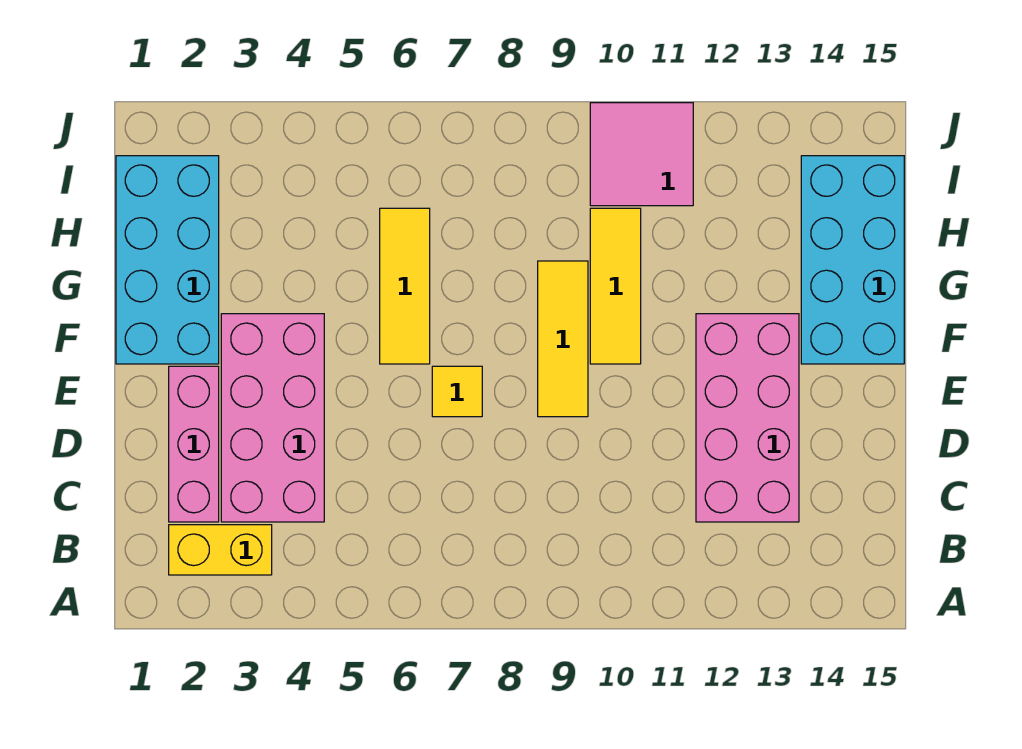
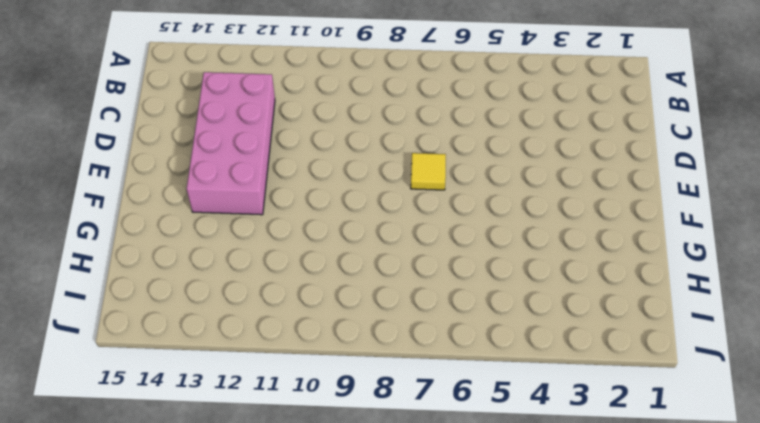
none -> yellow 1x2 brick [169,525,272,575]
none -> pink 1x3 brick [169,366,219,522]

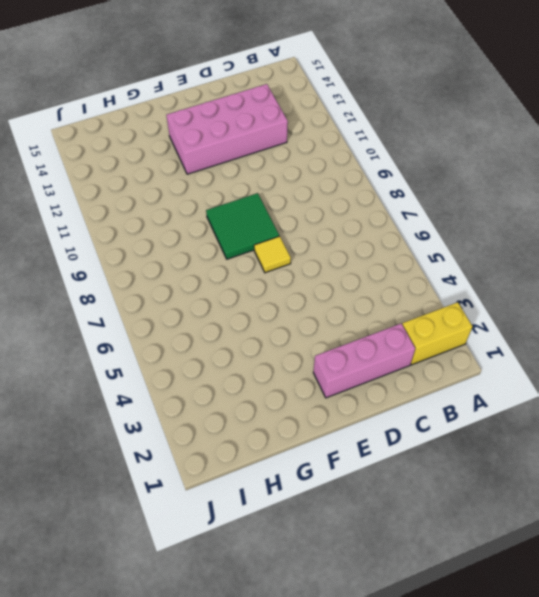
yellow 1x2 brick [402,302,472,365] -> yellow 1x2 brick turned to [169,525,272,575]
green 2x2 tile [206,193,279,259] -> yellow 1x3 tile [538,261,588,417]
none -> pink 2x4 brick [221,314,324,522]
none -> cyan 2x4 brick [116,156,219,364]

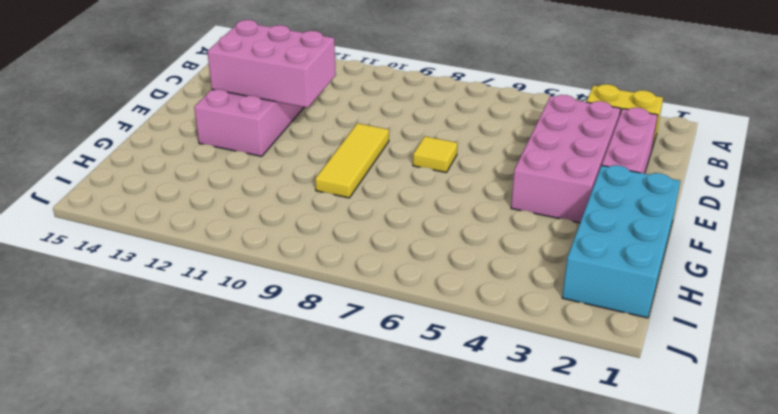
pink 2x3 brick [207,20,336,108] -> none
none -> yellow 1x3 tile [380,208,430,364]
none -> yellow 1x3 tile [590,208,641,364]

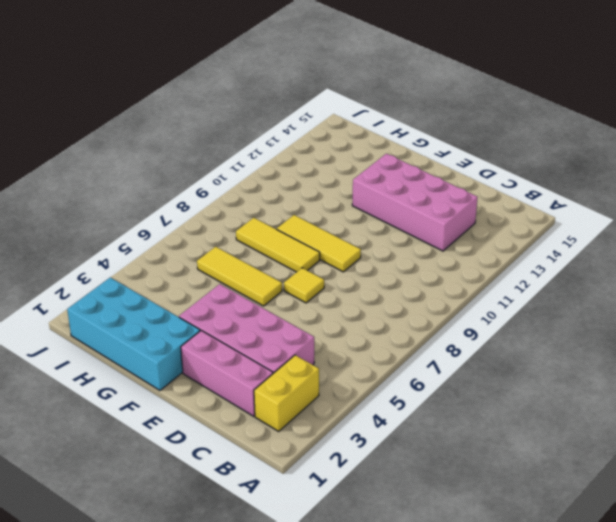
yellow 1x3 tile [236,218,320,272] -> yellow 1x3 tile moved to [590,208,641,364]
none -> cyan 2x4 brick [801,156,904,364]
none -> pink 2x2 tile [590,103,693,206]

